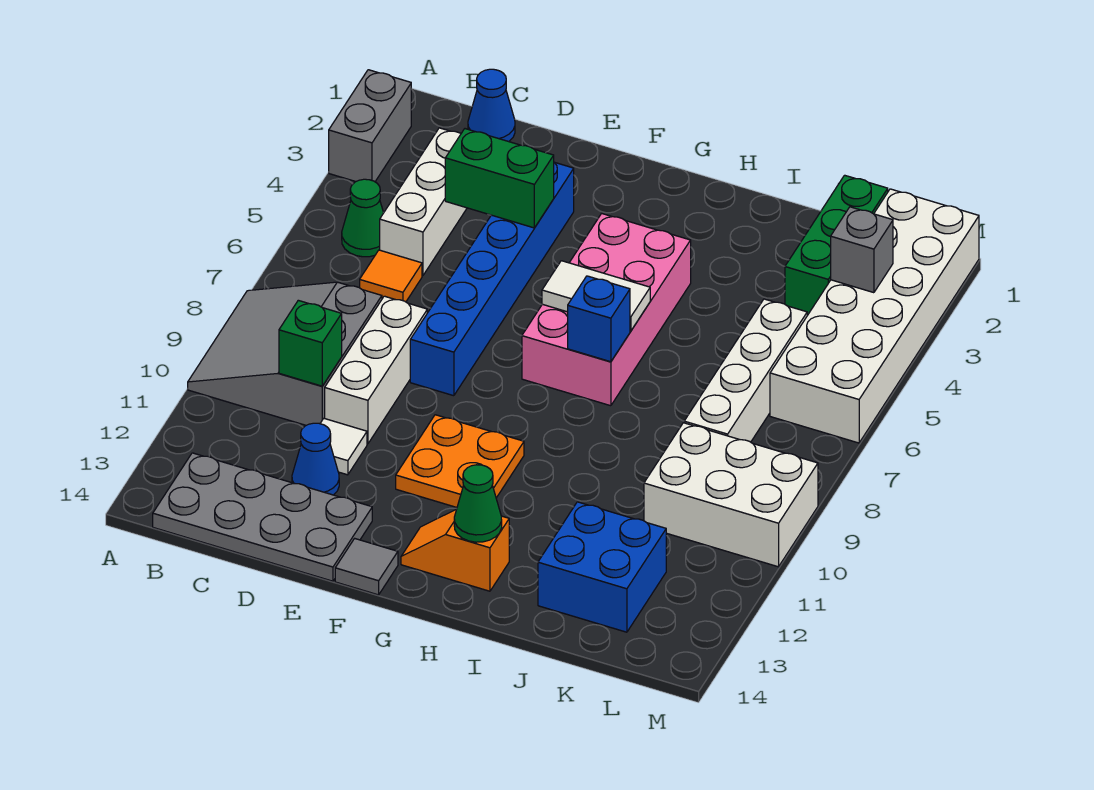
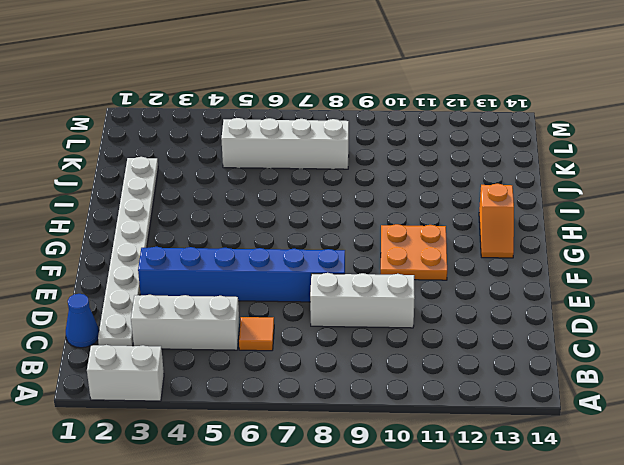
white 1x2 brick [87,345,164,401] -> grey 1x2 brick [329,70,411,182]
white 1x8 plate [98,157,158,346] -> none
none -> grey 3x3 slope [188,282,382,425]
none -> green 1x1 cone [342,179,384,257]
none -> grey 2x4 plate [153,453,372,581]

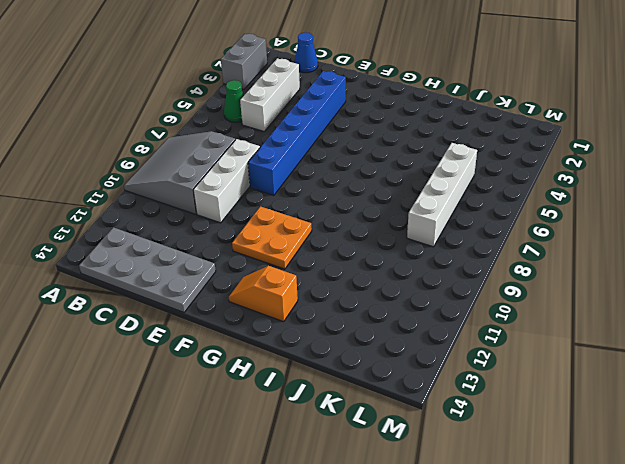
none -> orange 1x1 tile [360,250,422,302]
none -> white 1x1 tile [320,418,367,475]
none -> blue 1x1 cone [292,423,339,495]

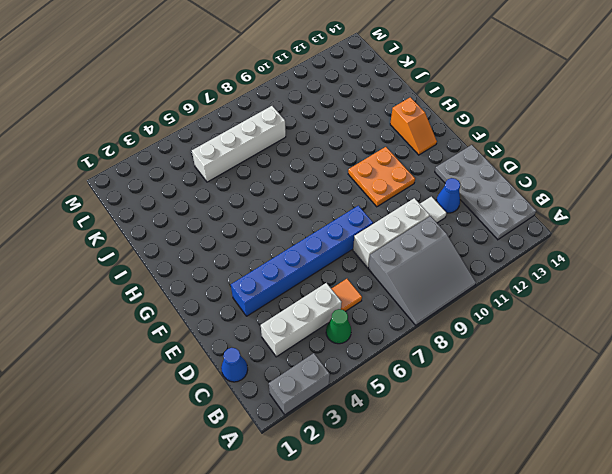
none -> grey 1x1 tile [335,538,398,595]
none -> pink 2x4 brick [522,214,691,406]
none -> blue 2x2 brick [538,502,666,632]

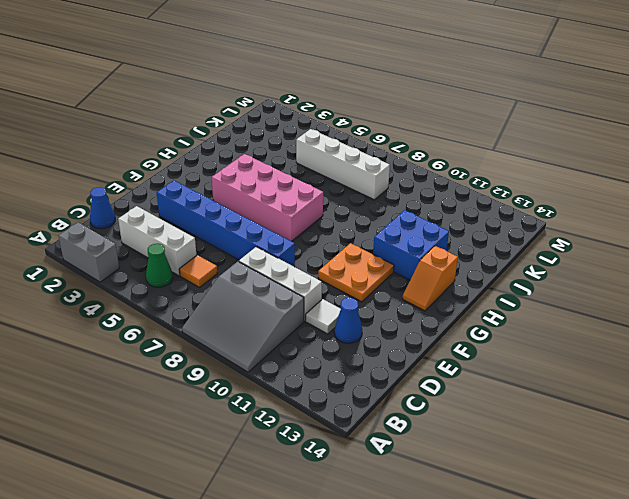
blue 2x2 brick [373,210,449,280] -> blue 2x2 brick moved to [538,502,666,632]
none -> grey 2x4 plate [153,453,372,581]
none -> grey 1x1 tile [335,538,398,595]
none -> green 1x3 brick [785,175,888,315]

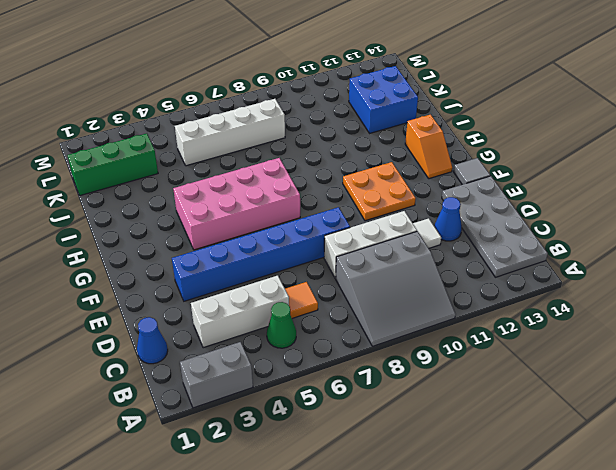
none -> white 2x3 brick [644,423,818,567]
none -> white 2x6 brick [770,189,979,443]
none -> green 1x1 brick [279,300,342,386]

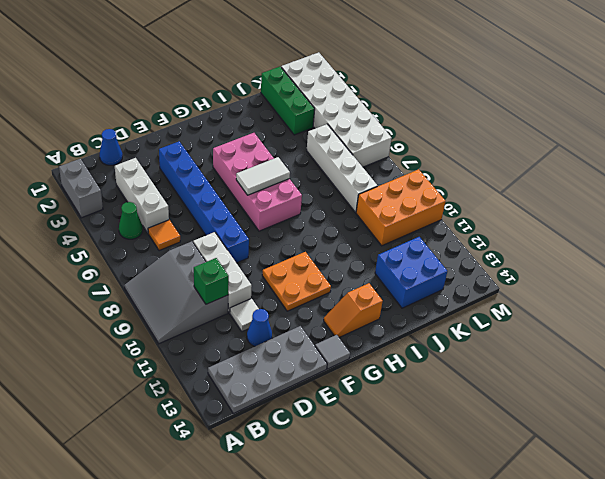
orange 2x3 brick [356,169,445,246] -> white 2x3 brick [644,423,818,567]
none -> green 1x2 brick [445,129,554,228]
none -> blue 1x1 brick [568,276,630,362]
none -> green 1x1 cone [454,465,502,542]

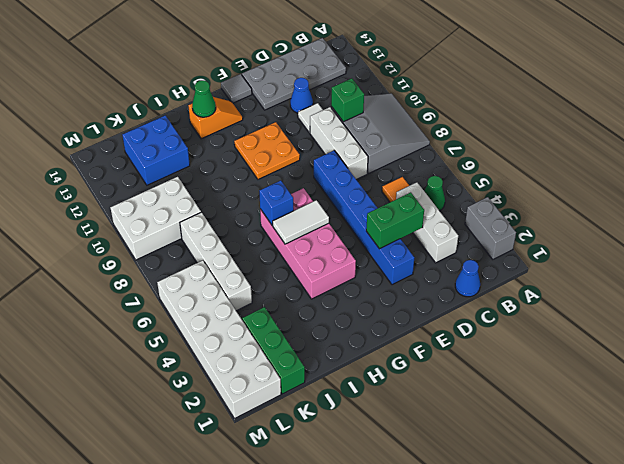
none -> grey 1x1 brick [831,207,893,293]

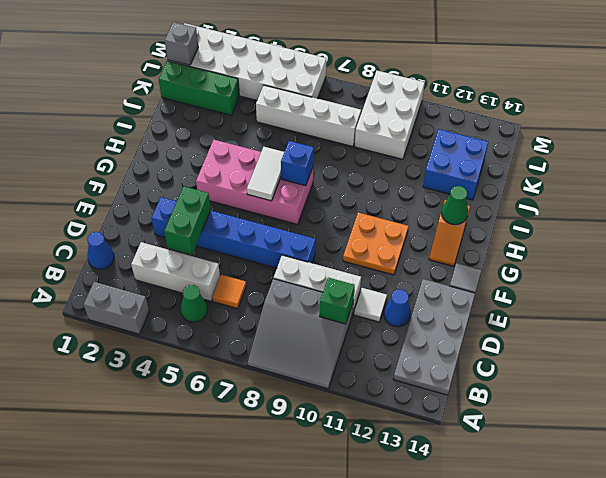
grey 1x1 brick [165,22,198,65] -> grey 1x1 brick moved to [831,207,893,293]

